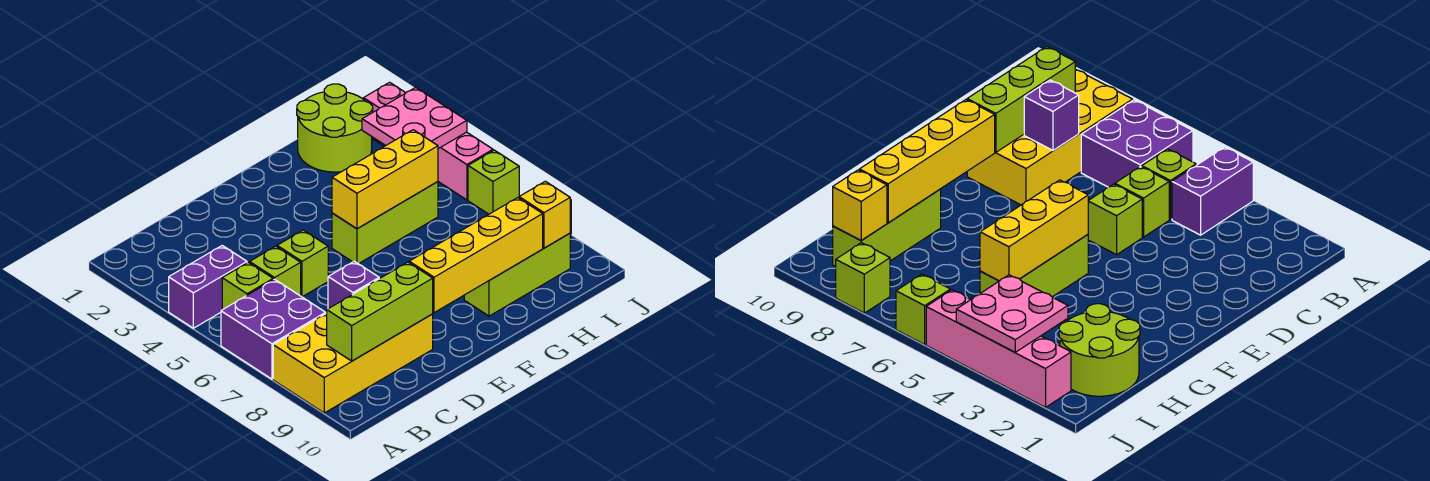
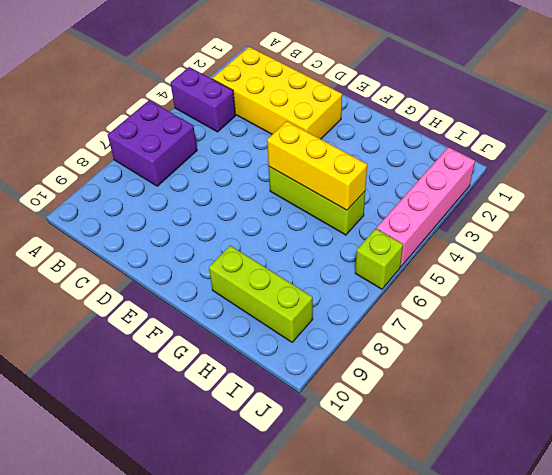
yellow 2x4 brick [212,47,342,139] -> yellow 2x4 brick moved to [273,313,433,413]
none -> lime 1x1 brick [222,262,273,310]
none -> lime 1x1 brick [250,246,301,296]
none -> lime 1x1 brick [277,230,328,297]

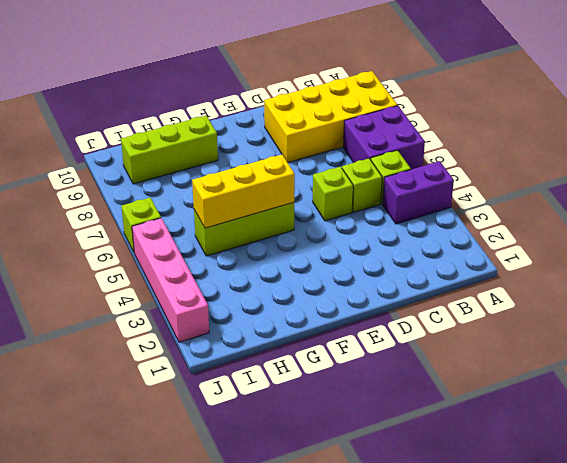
none -> lime 2x2 round brick [297,84,373,172]
none -> lime 1x1 brick [836,243,890,313]
none -> lime 1x3 brick [327,262,433,361]

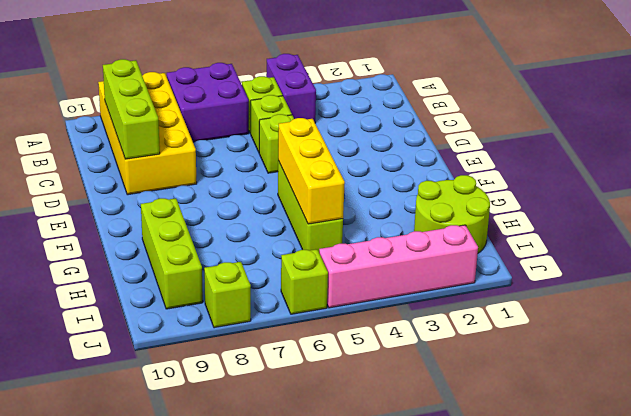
none -> purple 1x1 brick [328,261,379,309]
none -> yellow 1x4 brick [409,198,543,313]
none -> pink 2x2 plate [362,87,467,149]

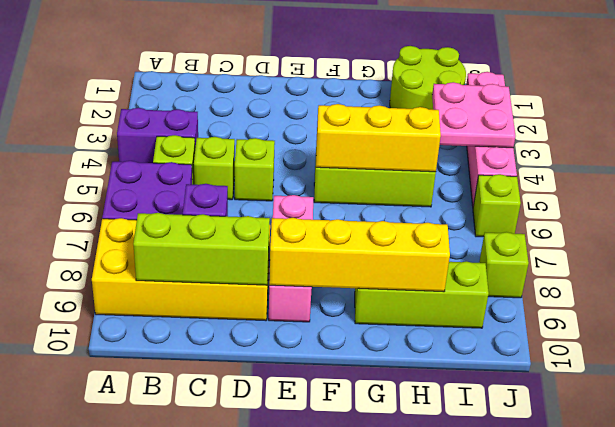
pink 1x3 brick [269,195,313,322] -> none
none -> yellow 1x1 brick [519,181,570,248]

